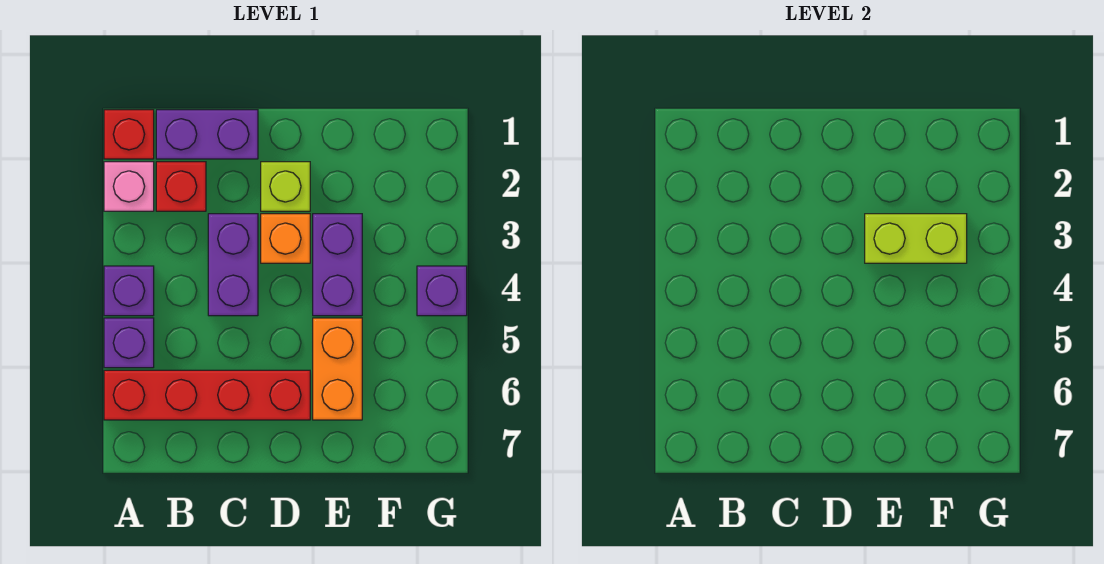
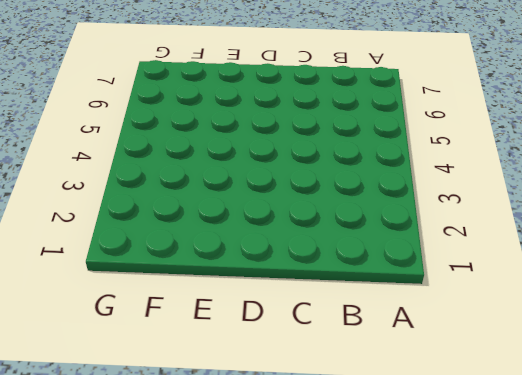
none -> red 1x1 brick [104,110,154,159]
none -> pink 1x1 brick [104,162,154,211]
none -> purple 1x1 brick [104,266,154,316]

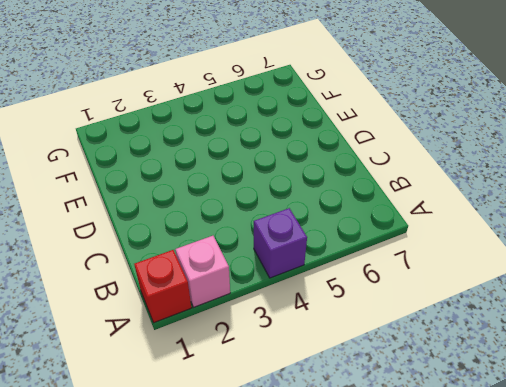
none -> purple 1x1 brick [104,318,154,368]
none -> red 1x4 brick [104,370,310,420]
none -> purple 1x2 brick [156,110,258,159]

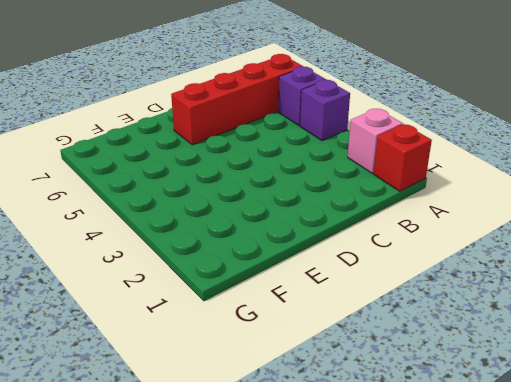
none -> purple 1x2 brick [156,110,258,159]
none -> red 1x1 brick [156,162,206,211]
none -> purple 1x2 brick [208,214,258,316]

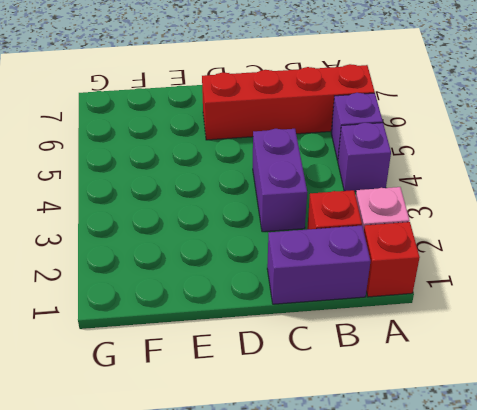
none -> lime 1x1 brick [261,162,310,211]
none -> orange 1x1 brick [261,214,310,263]
none -> purple 1x2 brick [313,214,362,316]

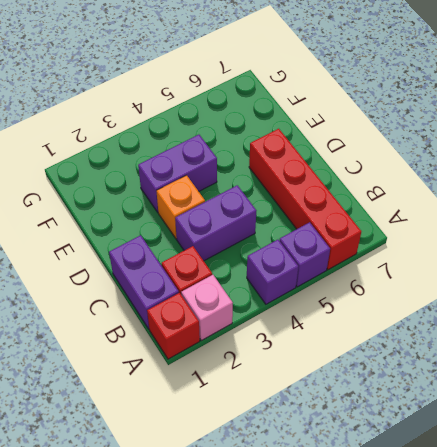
none -> lime 1x1 brick [261,162,310,211]
none -> orange 1x2 brick [313,318,362,420]
none -> purple 1x1 brick [417,266,467,316]

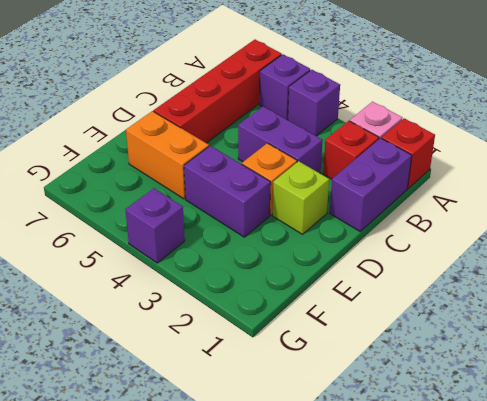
none -> lime 1x2 brick [865,214,967,263]

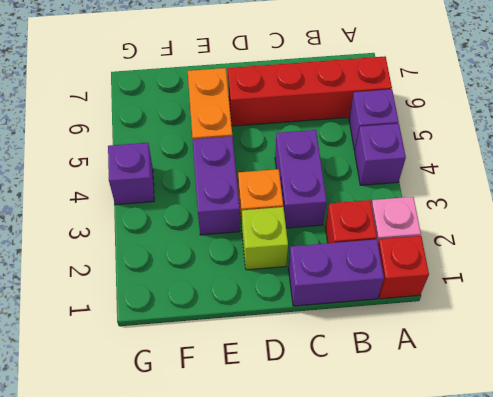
none -> lime 1x2 brick [865,214,967,263]

